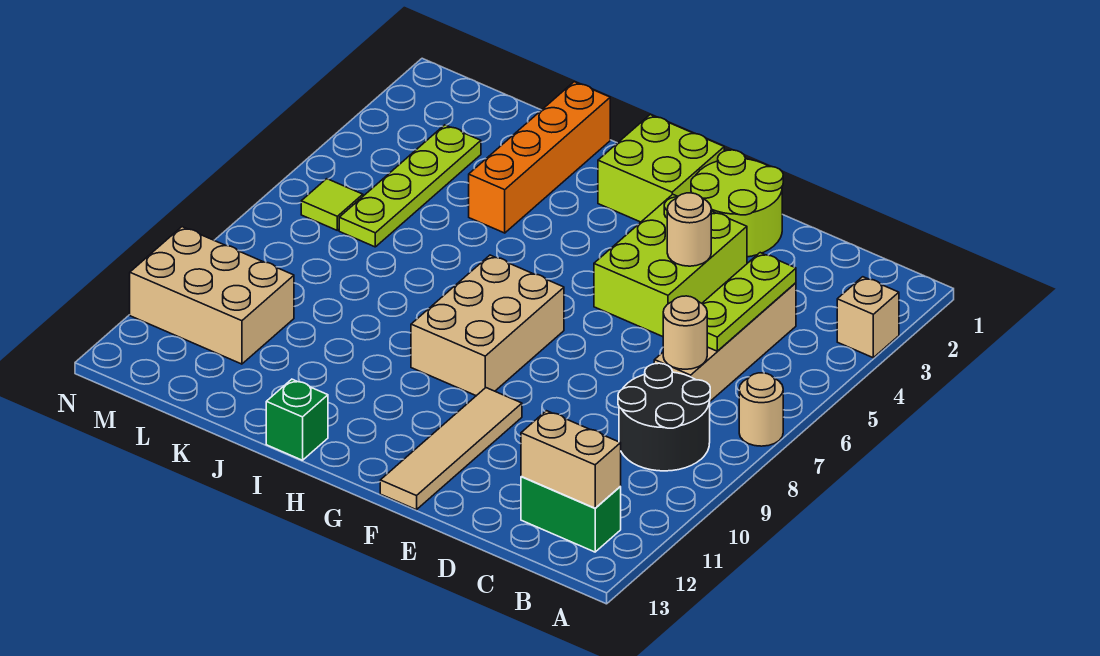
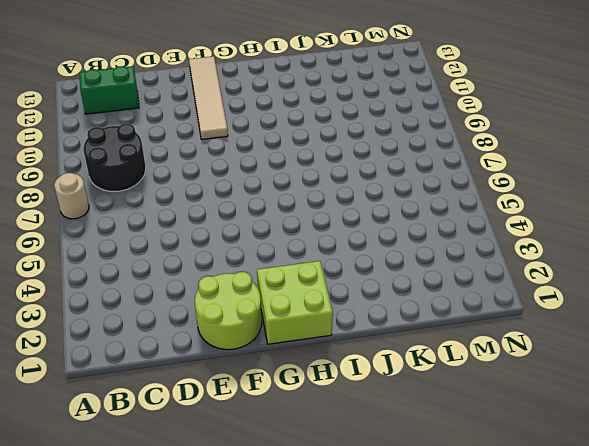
none -> tan 1x1 brick [837,277,899,358]
none -> tan 1x4 brick [654,283,796,401]
none -> lime 2x3 brick [594,194,747,337]

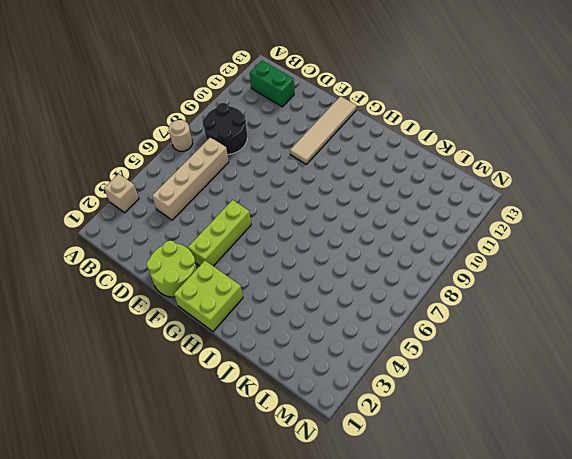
lime 1x3 brick [188,200,251,266] -> lime 2x3 brick [594,194,747,337]
none -> tan 2x3 brick [411,255,564,396]
none -> green 1x1 brick [266,379,328,460]
none -> orange 1x4 brick [469,82,610,233]

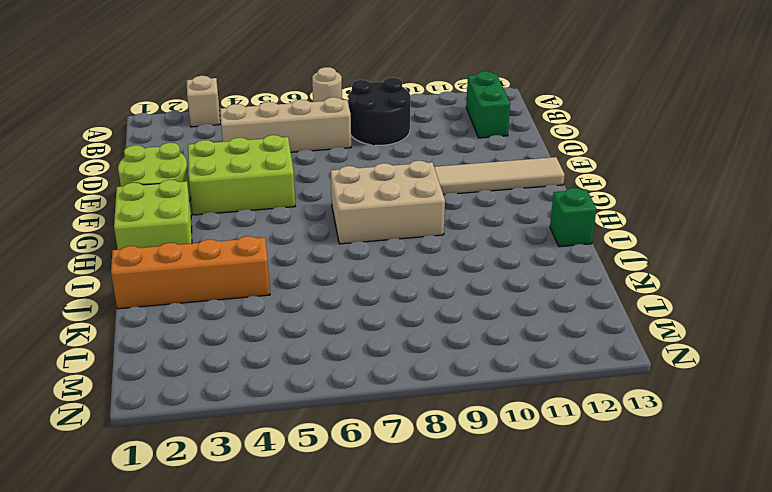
none -> lime 1x4 plate [339,125,481,247]
none -> tan 2x3 brick [130,227,294,364]
none -> lime 1x1 tile [301,179,363,230]

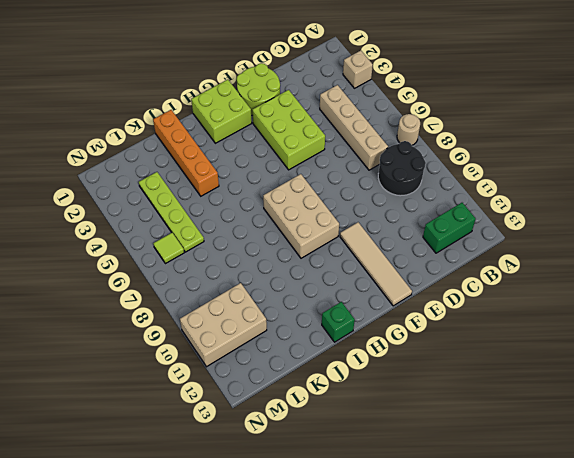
none -> tan 1x2 brick [521,411,621,508]
none -> lime 1x3 plate [702,253,796,351]
none -> tan 1x1 round brick [663,296,707,369]

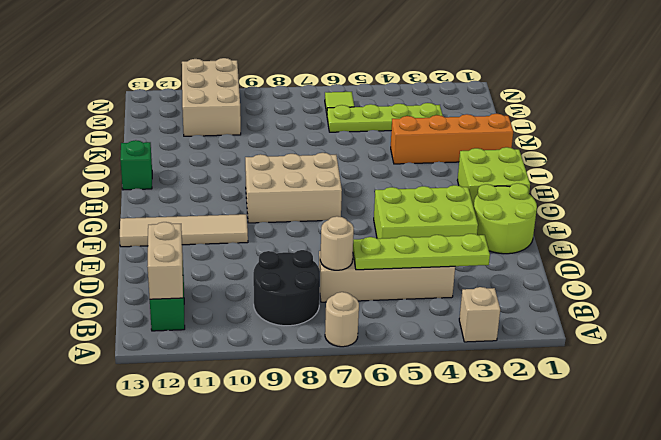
lime 1x4 plate [353,234,490,270] -> lime 1x3 plate [702,253,796,351]
none -> tan 1x1 round brick [667,193,711,266]

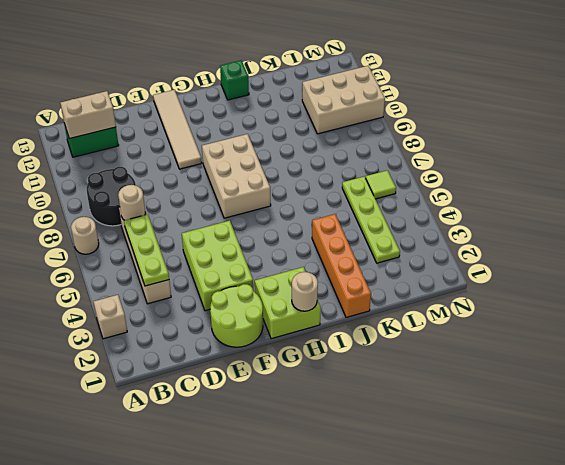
tan 1x1 round brick [292,272,318,311] -> tan 1x1 round brick moved to [667,193,711,266]

